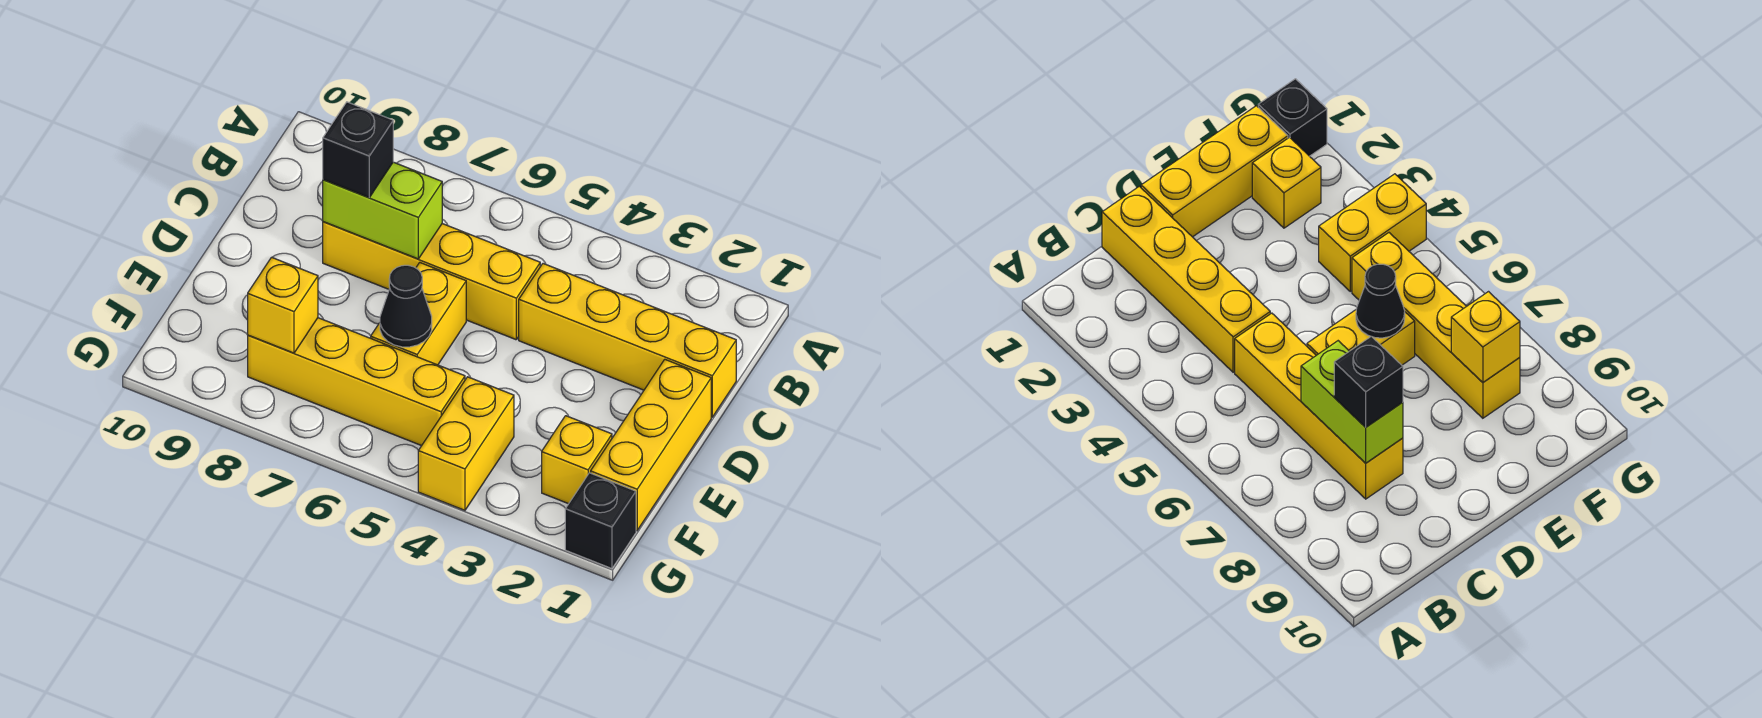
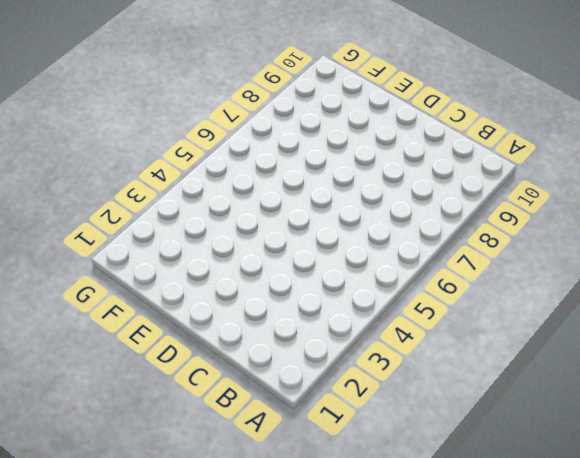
none -> yellow 1x4 brick [519,264,736,417]
none -> yellow 1x4 brick [323,222,540,340]
none -> yellow 1x3 brick [591,360,711,531]

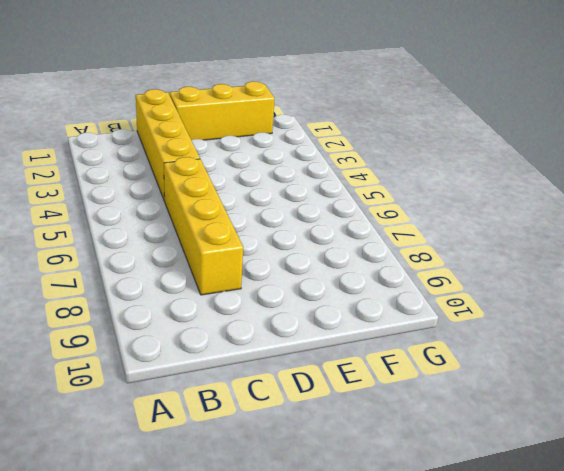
none -> yellow 1x2 brick [371,263,466,365]
none -> yellow 1x1 brick [542,416,612,504]
none -> yellow 1x2 brick [418,377,514,510]

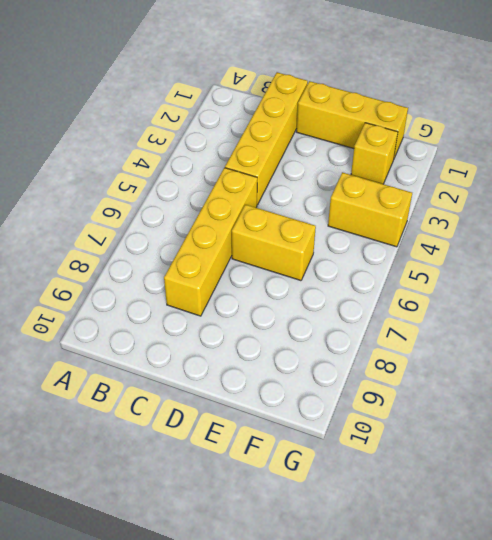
none -> yellow 1x4 brick [248,318,465,446]
none -> black 1x1 brick [565,473,636,569]
none -> lime 1x2 brick [323,162,442,259]

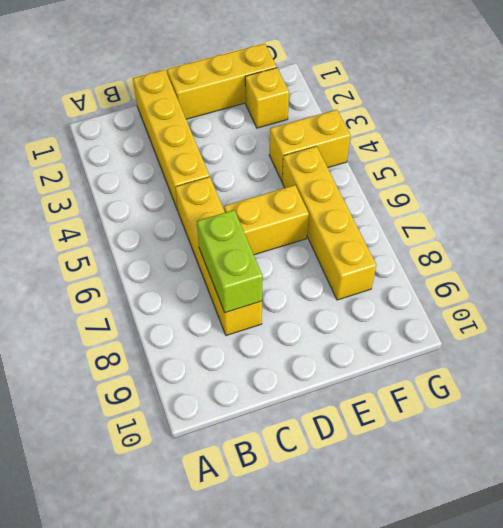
none -> black 1x1 brick [565,473,636,569]
none -> black 1x1 cone [380,265,432,347]
none -> yellow 1x1 brick [248,257,318,353]

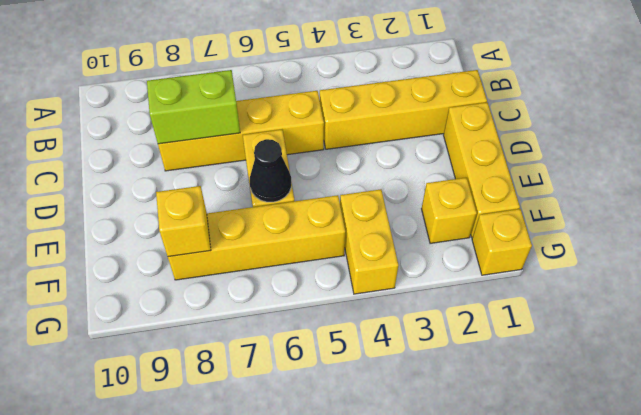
yellow 1x1 brick [472,209,532,275] -> black 1x1 brick [565,473,636,569]
none -> black 1x1 brick [323,102,393,197]

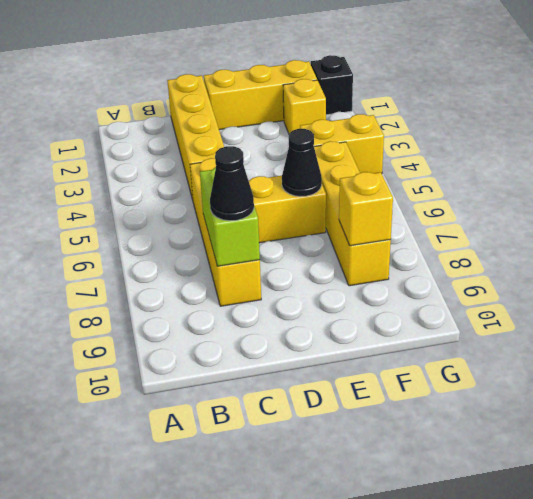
black 1x1 cone [210,146,254,221] -> black 1x1 brick [323,102,393,197]

